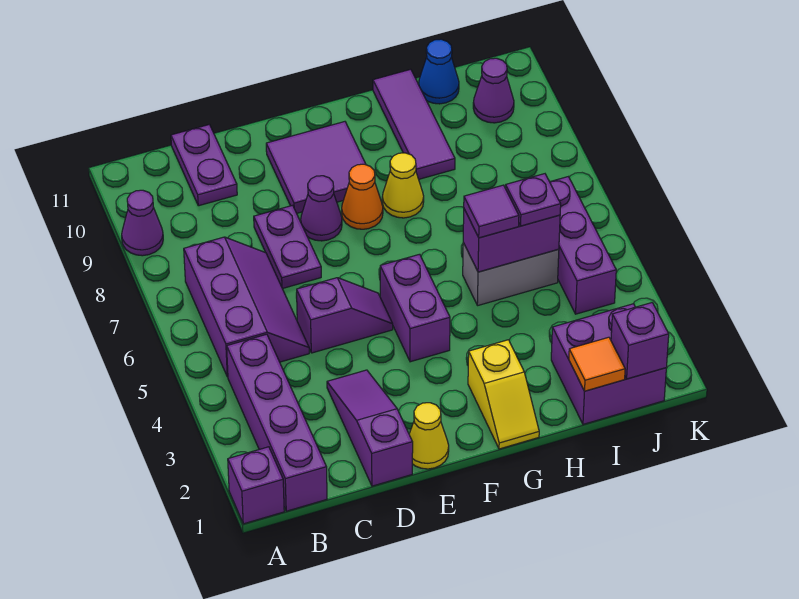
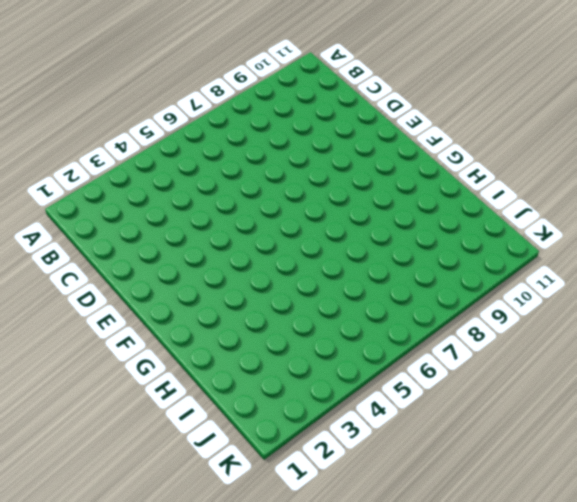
none -> purple 1x1 brick [228,447,284,524]
none -> purple 1x1 cone [122,190,163,256]
none -> purple 1x4 brick [227,334,327,511]

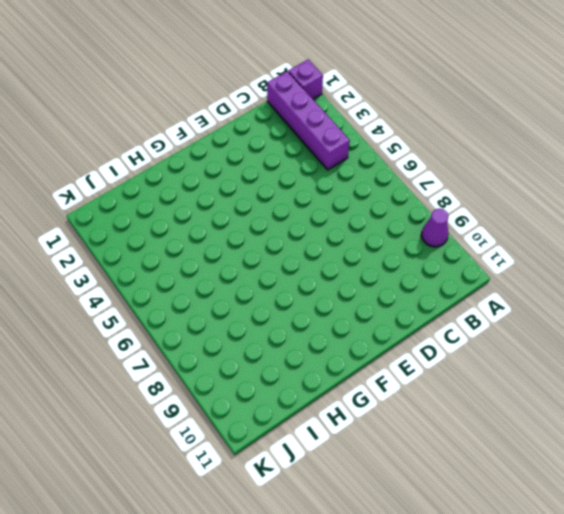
none -> purple 2x3 slope [184,237,309,377]
none -> purple 1x2 plate [171,124,237,206]
none -> purple 1x3 slope [327,370,413,486]

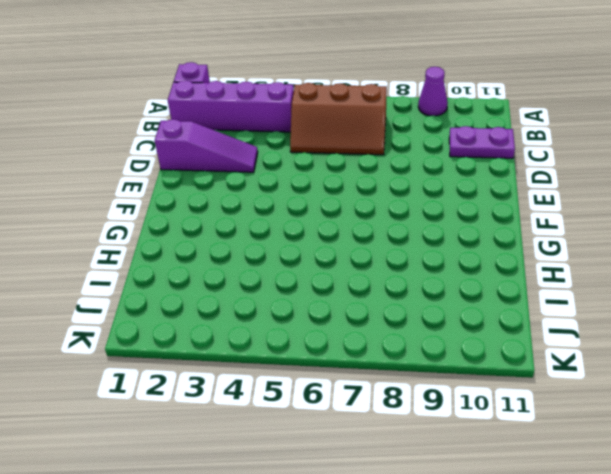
brown 2x3 slope [290,83,387,155] -> purple 2x3 slope [184,237,309,377]
none -> purple 1x2 slope [296,278,393,353]
none -> purple 1x2 plate [254,205,321,289]
none -> yellow 1x1 cone [409,403,449,469]

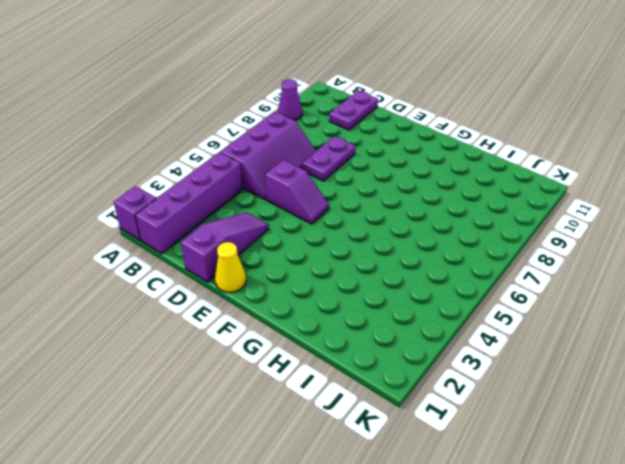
none -> purple 1x1 cone [301,176,342,241]
none -> purple 2x2 tile [266,122,366,213]
none -> purple 1x2 brick [380,254,450,362]

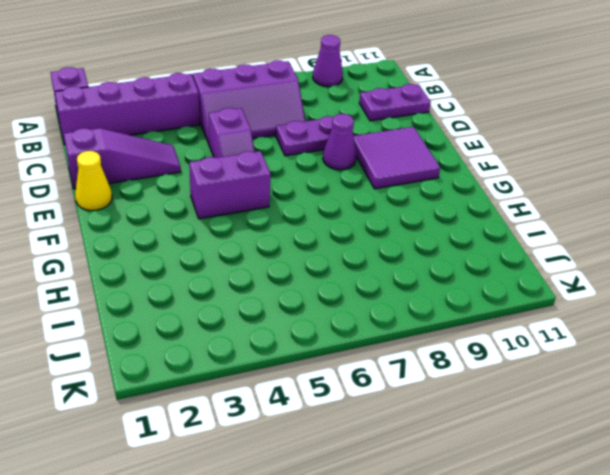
none -> orange 1x1 cone [342,164,383,229]
none -> yellow 1x2 slope [468,340,539,449]
none -> yellow 1x1 cone [382,153,424,218]

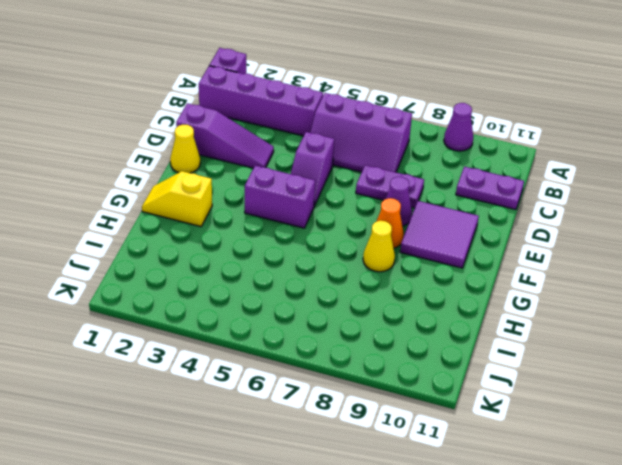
none -> grey 1x2 brick [463,243,559,306]
none -> purple 1x3 tile [373,69,455,179]
none -> purple 2x2 brick [551,304,666,424]

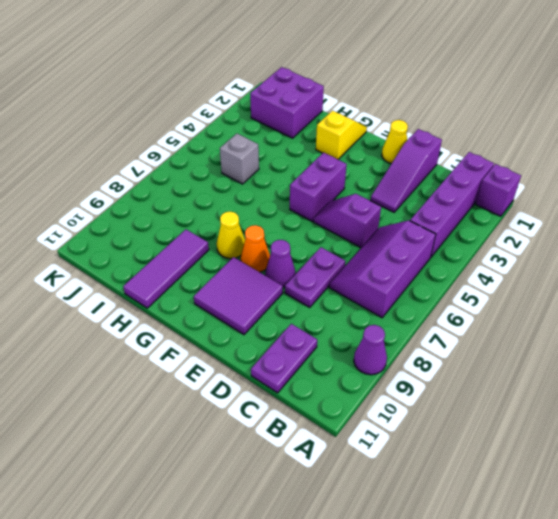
grey 1x1 brick [220,134,259,184] -> grey 1x2 brick [463,243,559,306]
none -> blue 1x1 cone [419,39,459,104]
none -> purple 1x3 brick [550,177,616,314]
none -> purple 1x1 cone [473,58,514,123]

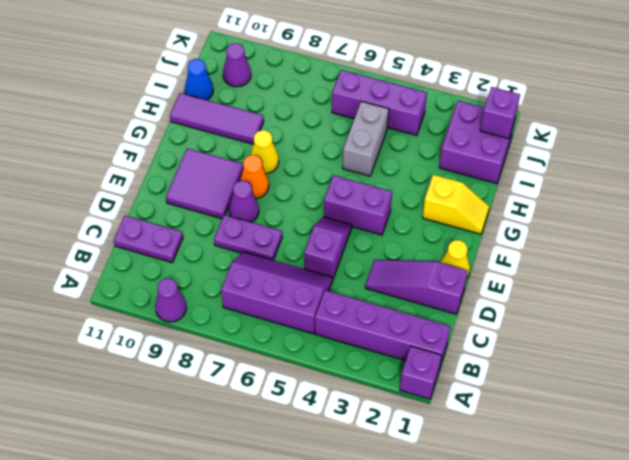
none -> purple 1x2 brick [463,209,560,272]
none -> orange 1x1 tile [569,337,625,391]
none -> purple 1x1 tile [464,185,519,238]

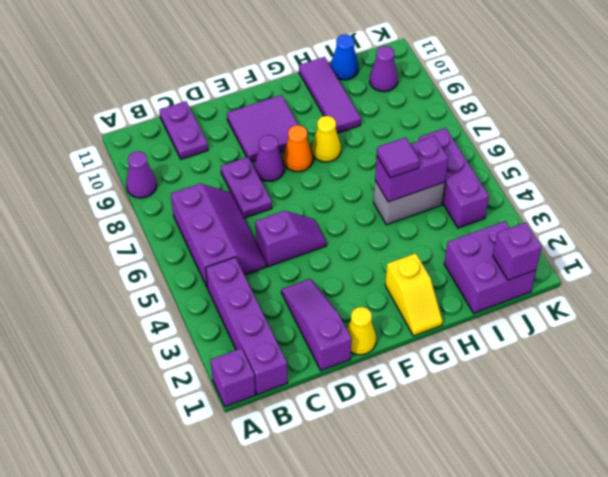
none -> purple 1x2 brick [380,254,450,362]
none -> orange 1x1 tile [569,337,625,391]
none -> purple 1x1 plate [506,174,561,226]

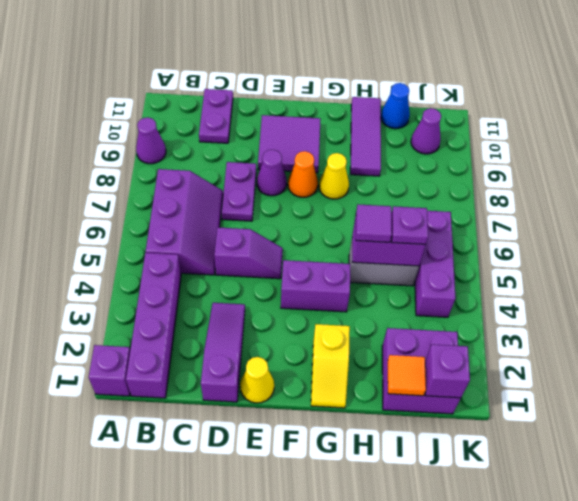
purple 1x2 brick [281,260,350,312] -> purple 1x2 brick turned to [380,254,450,362]

